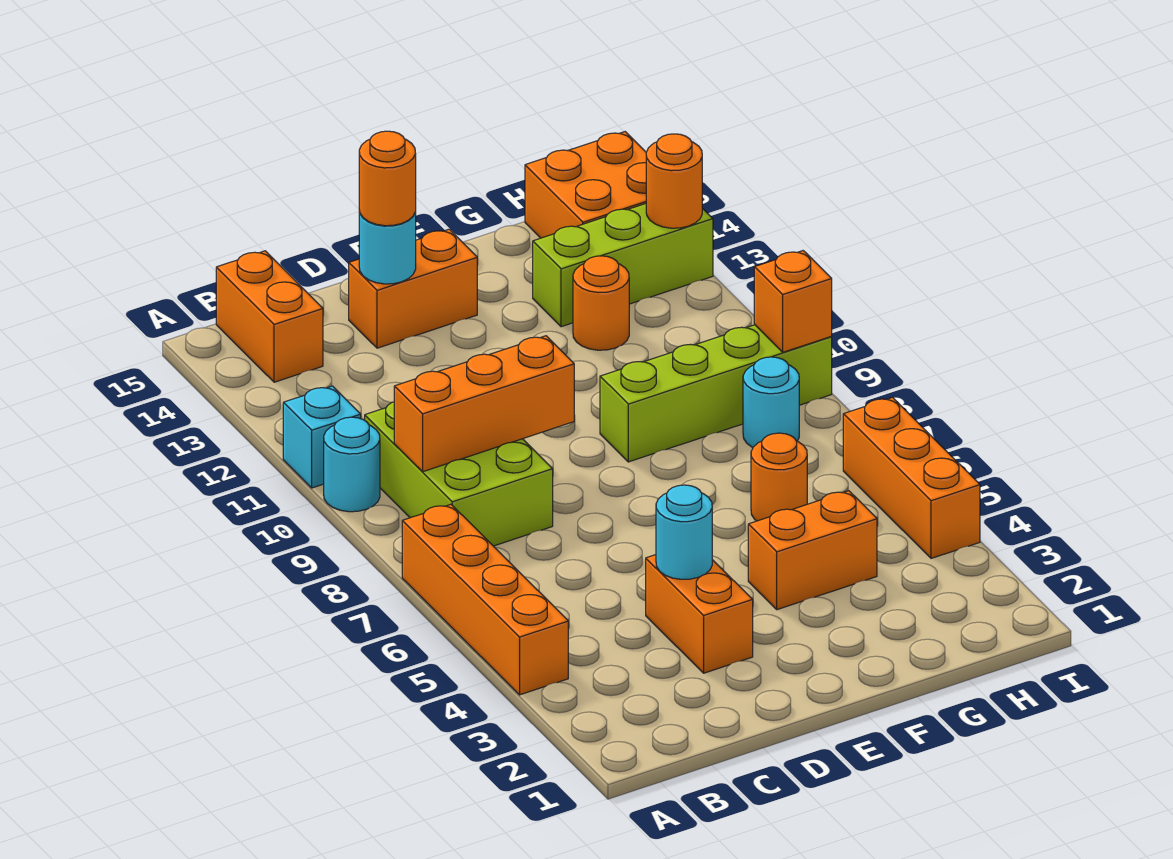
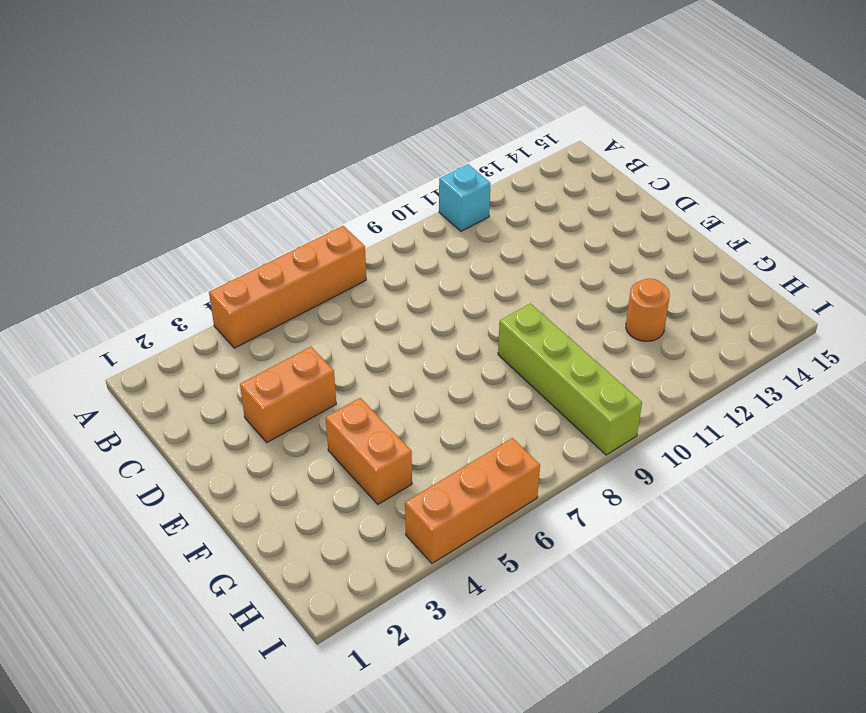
none -> cyan 1x1 round brick [324,417,380,512]
none -> lime 2x3 brick [365,402,553,546]
none -> orange 1x2 brick [216,251,323,382]

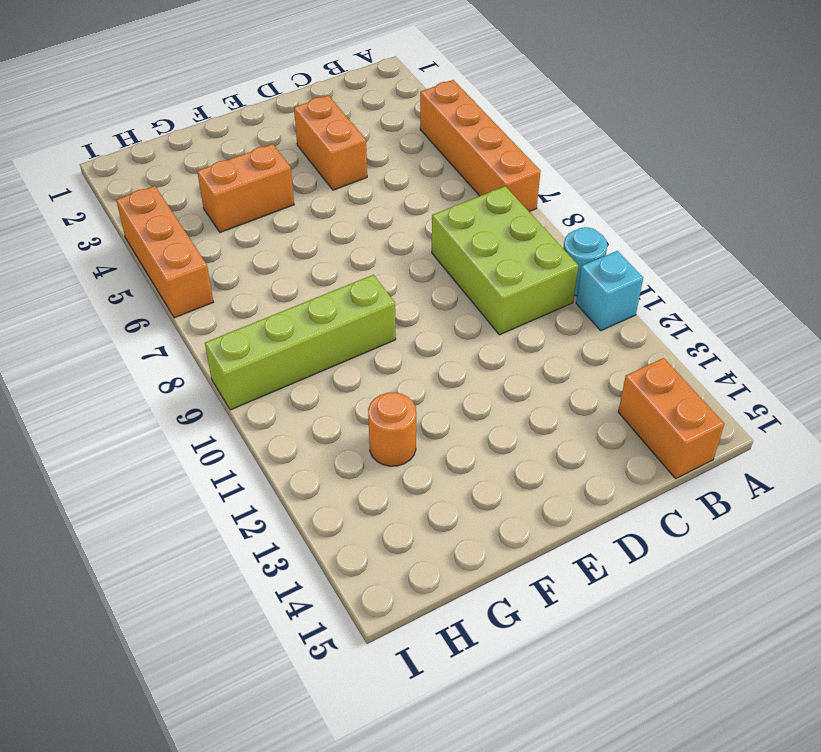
none -> orange 1x2 brick [349,229,477,348]
none -> orange 1x1 round brick [751,433,807,521]
none -> lime 1x3 brick [533,204,713,327]

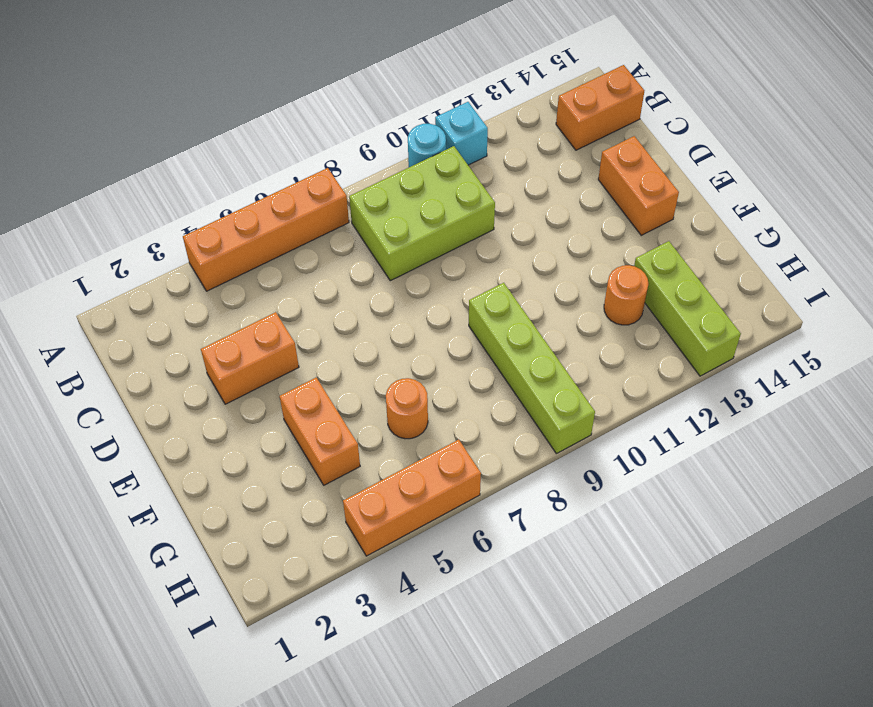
none -> cyan 1x1 round brick [743,357,799,447]
none -> orange 2x2 brick [525,132,646,238]
none -> orange 1x3 brick [394,336,574,472]

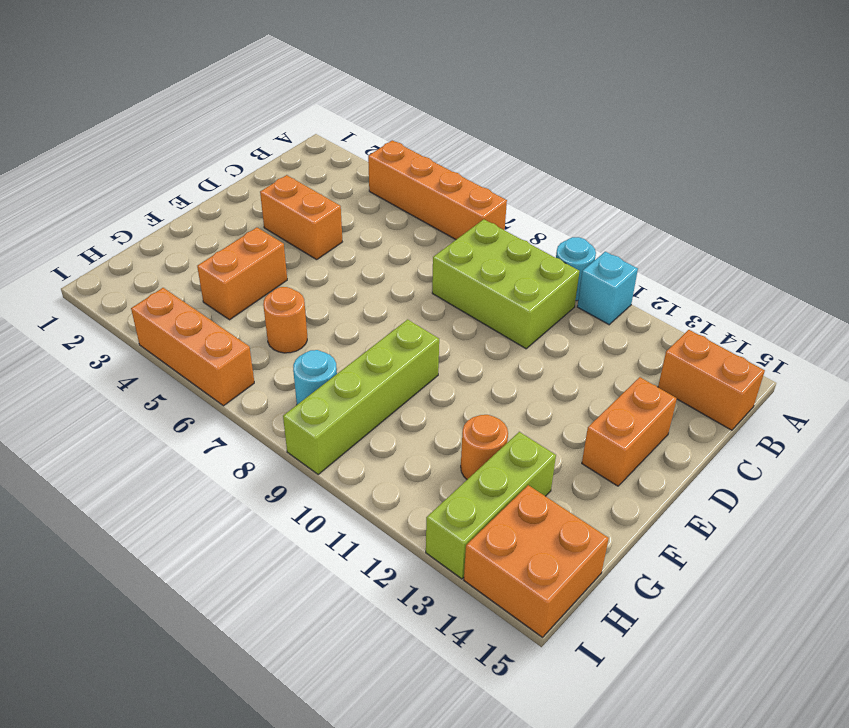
none -> orange 1x3 brick [394,336,574,472]
none -> cyan 1x1 round brick [656,485,712,579]
none -> cyan 1x1 round brick [359,211,416,284]

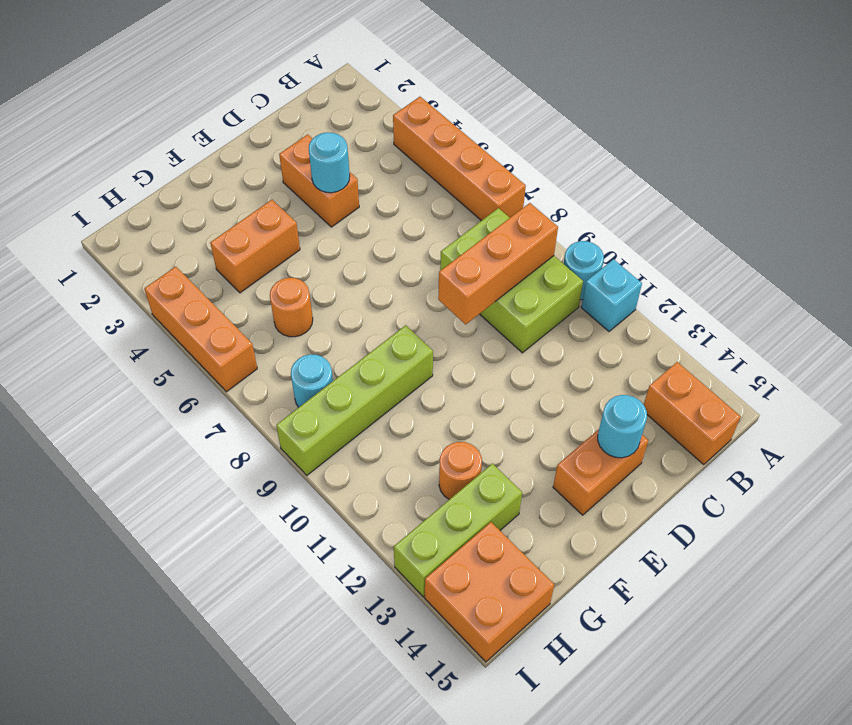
none -> orange 1x1 brick [754,251,832,352]
none -> orange 1x1 round brick [646,134,702,228]
none -> orange 1x1 round brick [359,131,416,226]

